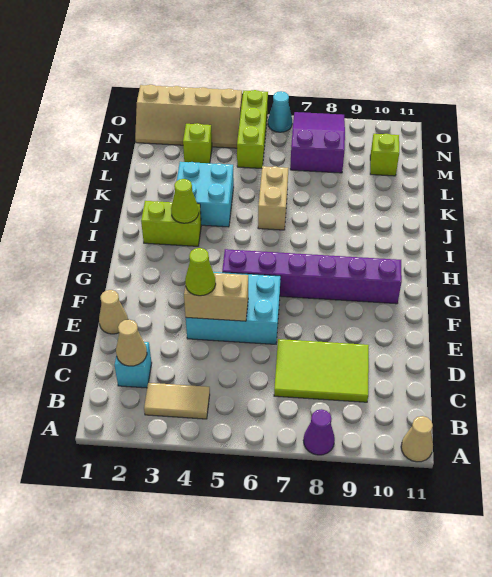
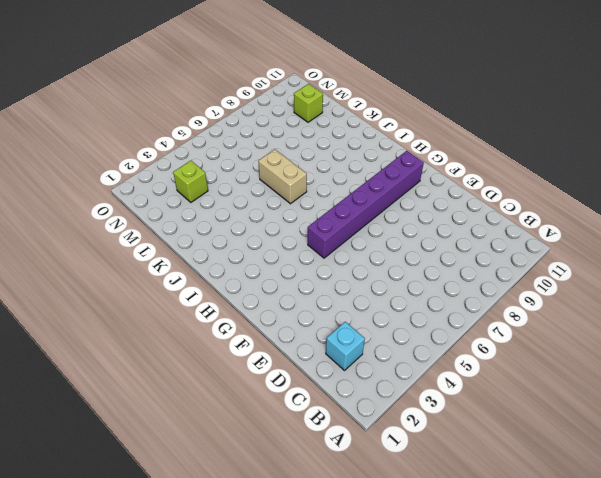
none -> purple 1x1 cone [303,409,335,455]
none -> tan 1x1 cone [401,416,433,462]
none -> tan 1x2 tile [144,383,210,419]

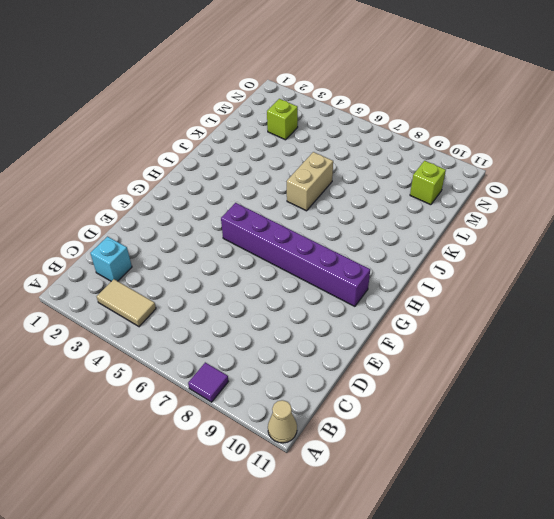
purple 1x1 tile [188,362,228,402] -> purple 1x1 cone [303,409,335,455]
none -> lime 2x3 tile [274,339,369,402]
none -> tan 1x1 cone [99,290,128,334]
none -> cyan 2x3 brick [186,272,281,344]

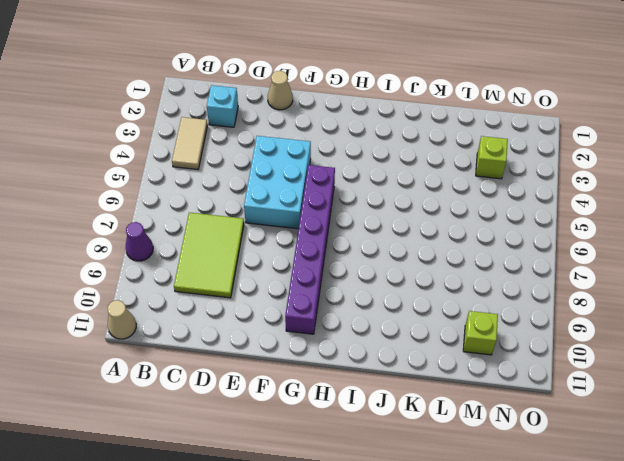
none -> lime 1x2 brick [141,201,201,246]
none -> cyan 2x2 brick [177,162,234,227]
none -> tan 1x2 brick [258,166,288,230]

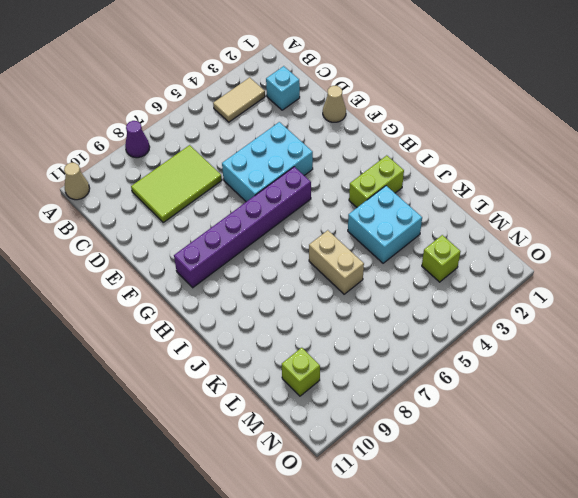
none -> lime 1x3 brick [237,90,268,168]
none -> purple 2x3 slope [290,112,345,173]
none -> tan 2x4 slope [135,85,242,148]

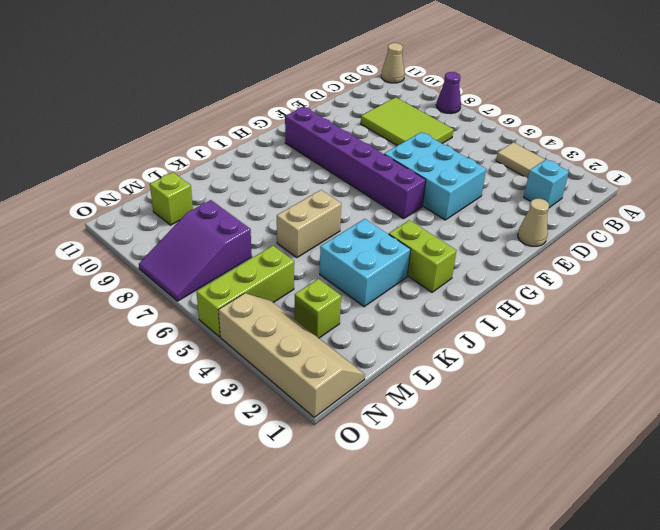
none -> cyan 1x1 cone [268,91,292,132]
none -> tan 1x1 cone [116,320,147,366]
none -> tan 1x2 brick [184,273,248,321]

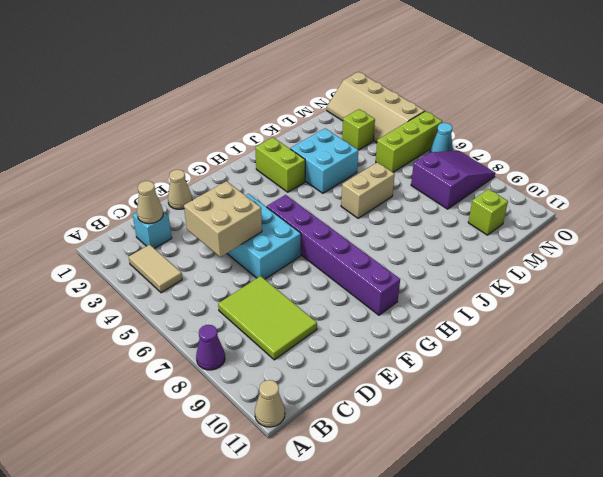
tan 2x2 brick [184,181,262,257] -> tan 1x2 brick [184,273,248,321]
none -> lime 1x1 cone [171,179,199,223]
none -> lime 1x1 cone [185,248,216,296]

